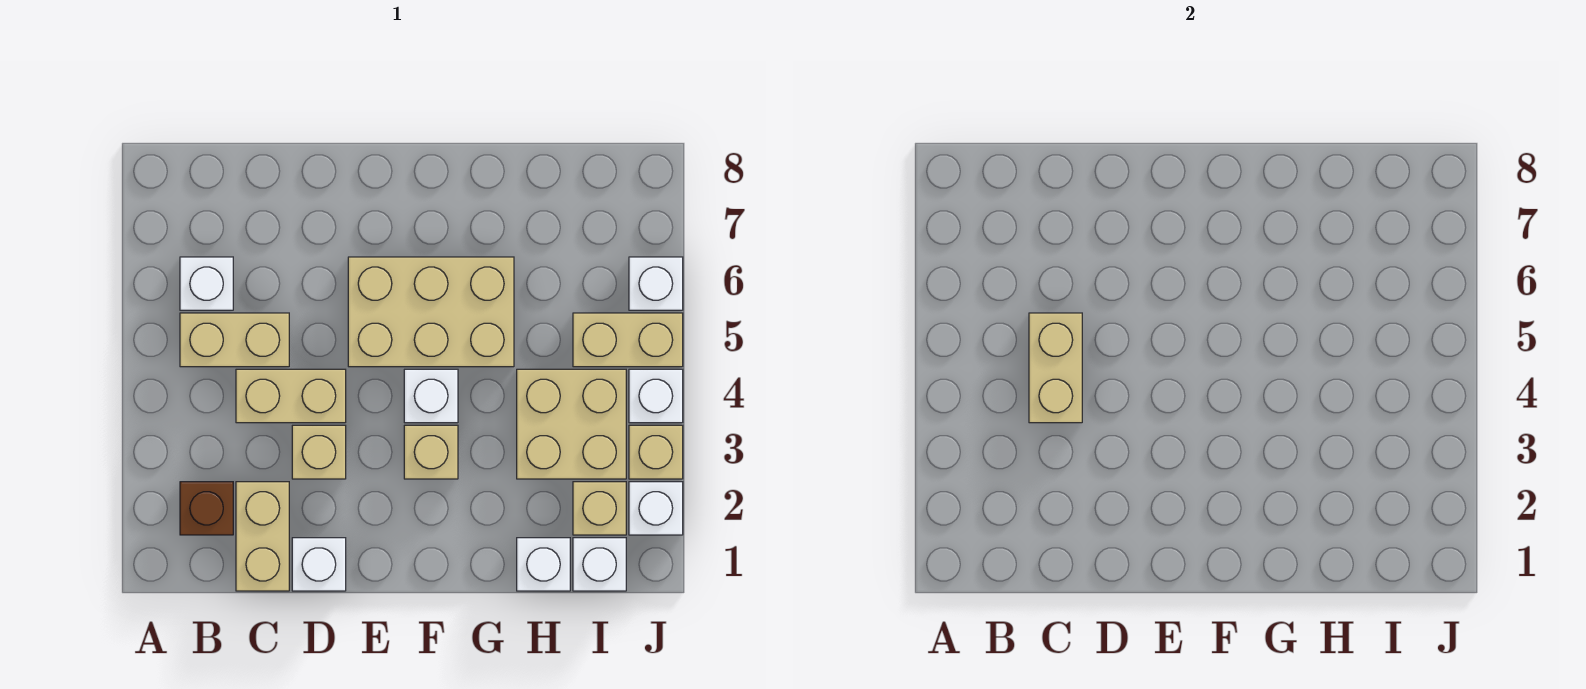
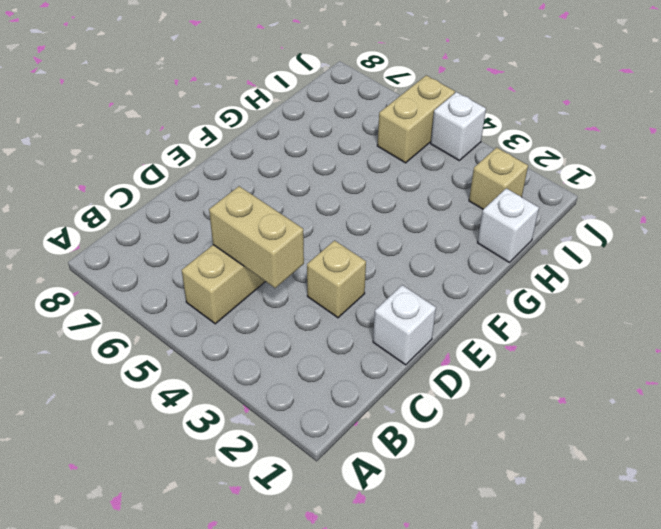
none -> brown 1x1 brick [180,482,233,535]
none -> white 1x1 brick [180,257,233,310]
none -> tan 1x2 brick [236,482,289,591]

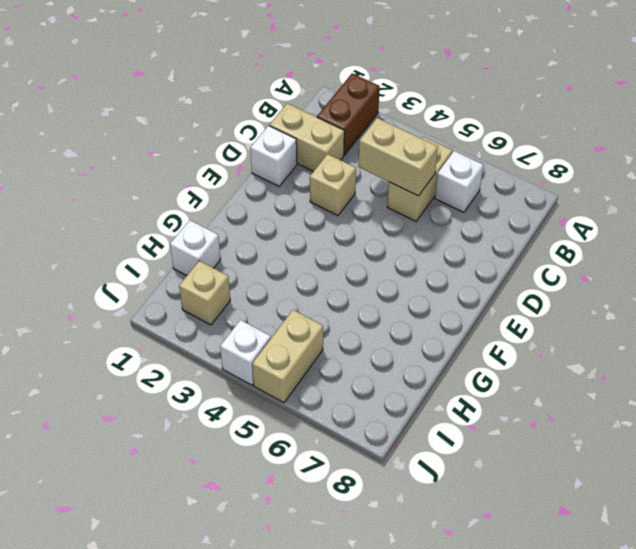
brown 1x2 brick [317,73,380,155] -> brown 1x1 brick [180,482,233,535]
none -> tan 1x2 brick [236,369,346,423]
none -> tan 2x3 brick [348,257,514,367]
none -> tan 1x1 brick [404,425,458,479]

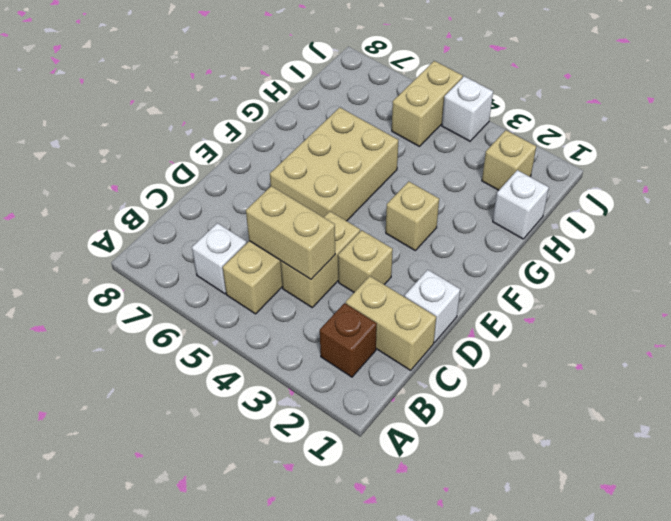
none -> white 1x1 brick [404,369,458,423]
none -> tan 2x2 brick [517,369,626,479]
none -> white 1x1 brick [573,538,626,591]

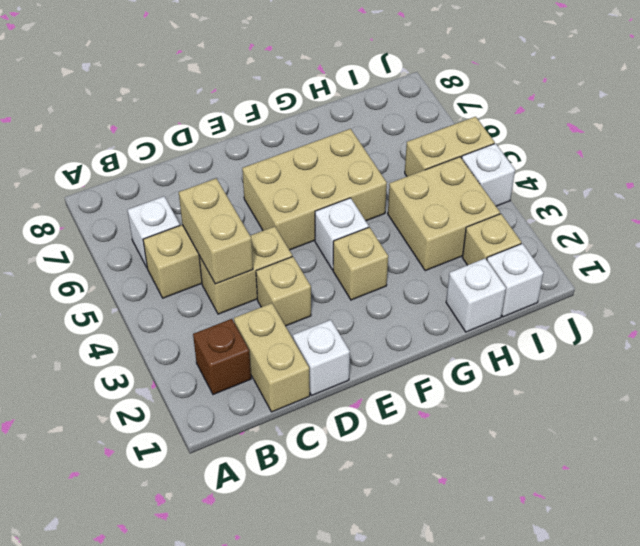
none -> white 1x1 brick [629,482,683,535]
none -> tan 1x1 brick [629,425,683,479]
none -> white 1x1 brick [629,257,683,310]

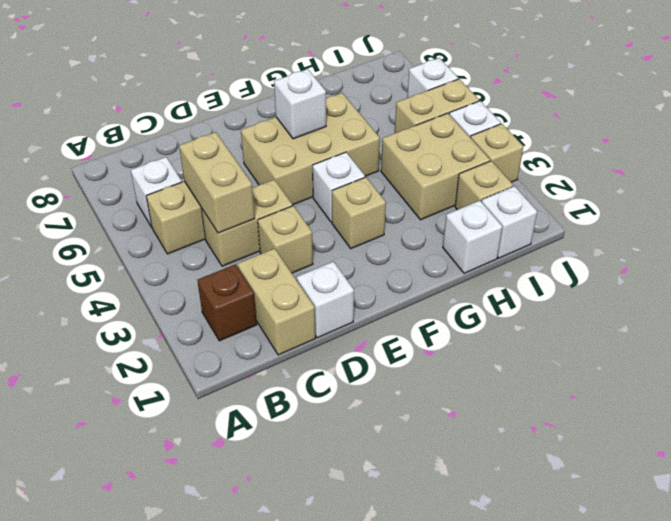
white 1x1 brick [274,69,326,139] -> white 1x1 brick moved to [629,482,683,535]

